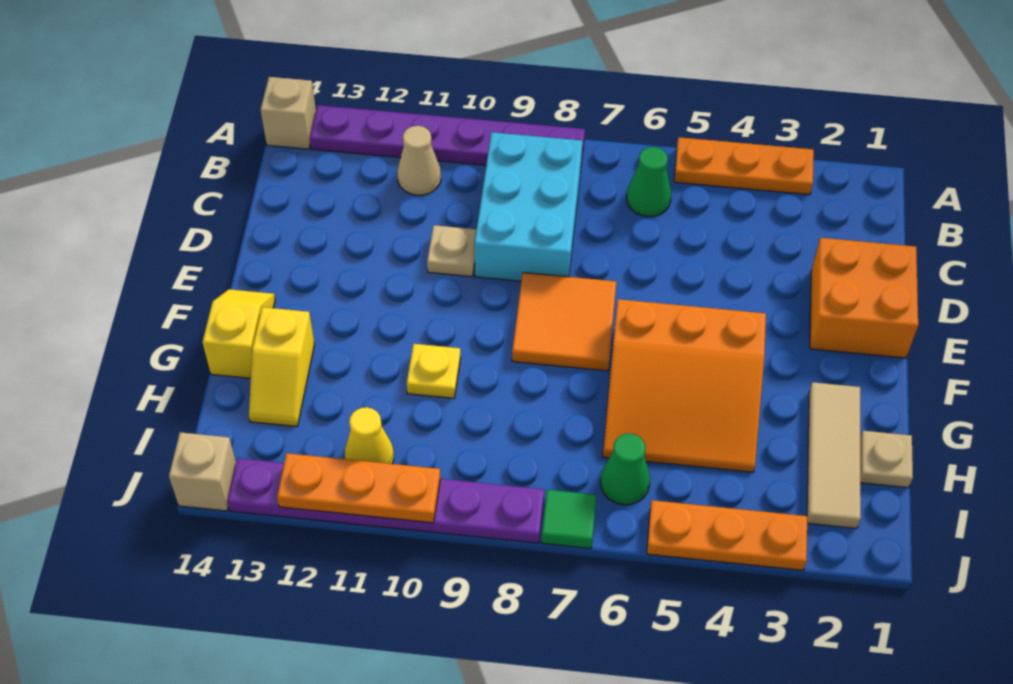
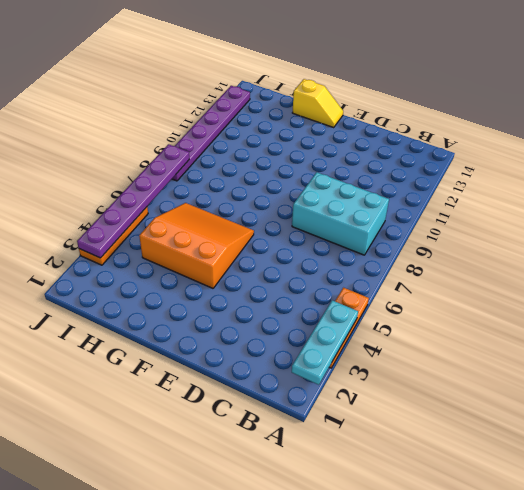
cyan 1x3 plate [292,300,358,385] -> none
orange 3x3 slope [139,203,254,288] -> orange 3x3 slope turned to [603,299,766,472]
purple 1x6 plate [77,144,189,258] -> purple 1x6 plate moved to [310,105,585,173]
none -> tan 1x1 brick [261,77,316,149]
none -> green 1x1 cone [627,147,671,217]
none -> tan 1x1 cone [397,126,441,195]

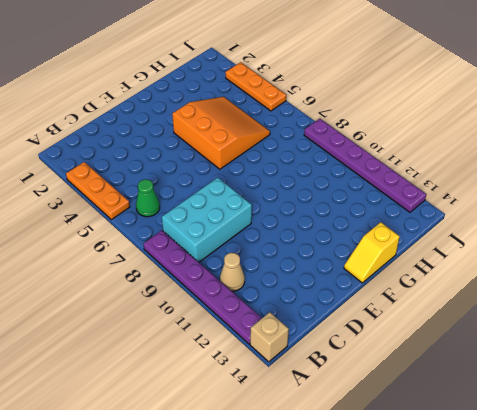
none -> orange 2x2 brick [810,238,918,358]
none -> tan 1x1 plate [427,225,477,277]
none -> orange 2x2 tile [512,273,616,371]

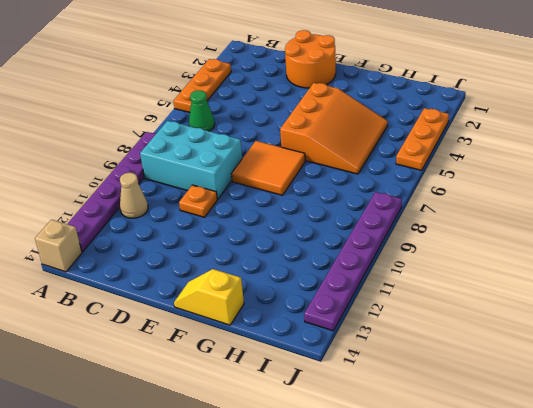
orange 2x2 round brick [285,30,336,88] -> orange 2x2 brick [810,238,918,358]
orange 1x1 plate [179,185,217,217] -> tan 1x1 plate [427,225,477,277]
none -> tan 1x3 tile [807,382,861,528]
none -> yellow 1x1 plate [407,344,461,398]
none -> yellow 1x2 slope [249,307,315,426]

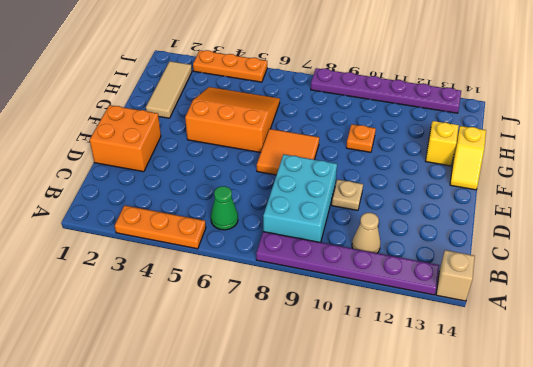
orange 1x1 plate [346,124,376,152] -> yellow 1x1 plate [407,344,461,398]
none -> tan 1x1 plate [860,431,913,488]
none -> green 1x1 cone [600,434,650,505]
none -> yellow 1x1 cone [345,407,394,464]

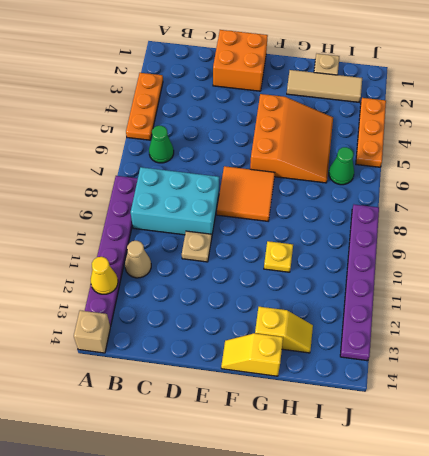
yellow 1x1 cone [91,257,118,294] -> yellow 1x1 cone moved to [345,407,394,464]
none -> green 1x1 tile [542,490,597,549]
none -> tan 1x1 brick [169,432,236,511]
none -> orange 1x3 plate [277,453,440,523]

